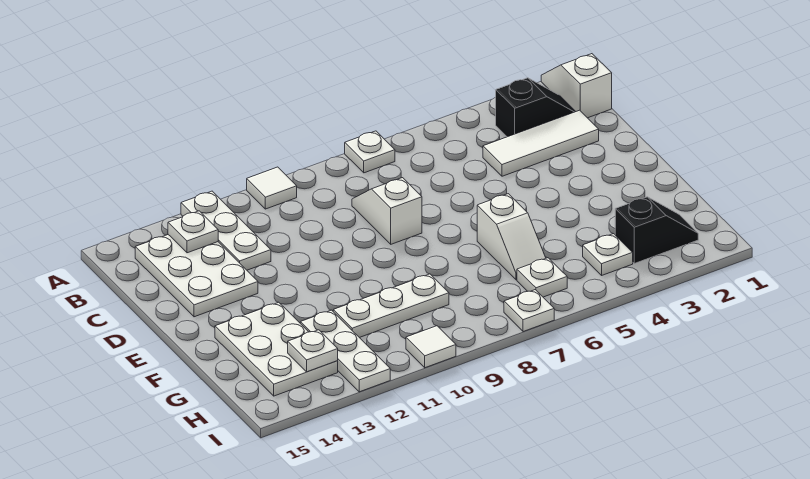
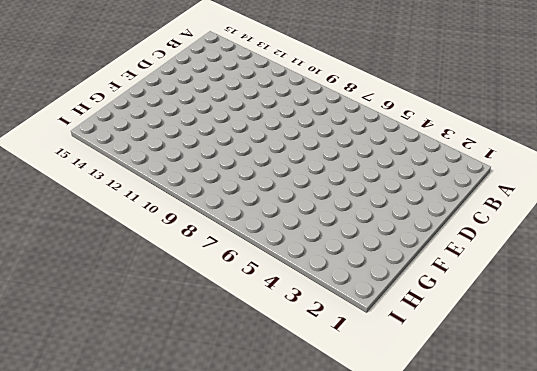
none -> white 1x2 slope [541,54,612,118]
none -> white 1x1 plate [345,131,395,173]
none -> white 1x1 tile [247,167,297,209]

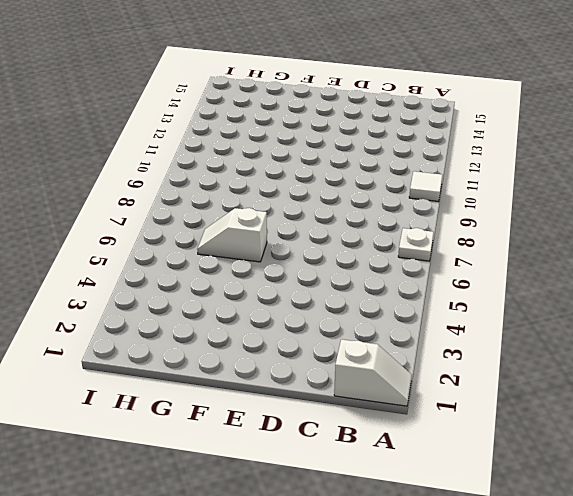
none -> white 1x3 plate [181,191,271,270]
none -> black 1x2 slope [496,78,576,137]
none -> white 2x3 plate [135,235,258,317]

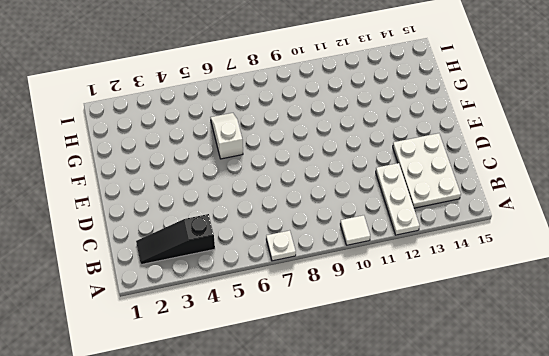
black 1x3 slope [136,214,215,265] -> black 1x2 slope [496,78,576,137]
none -> white 1x2 slope [541,54,612,118]
none -> white 1x3 tile [483,110,599,176]
none -> white 1x2 slope [352,178,422,244]

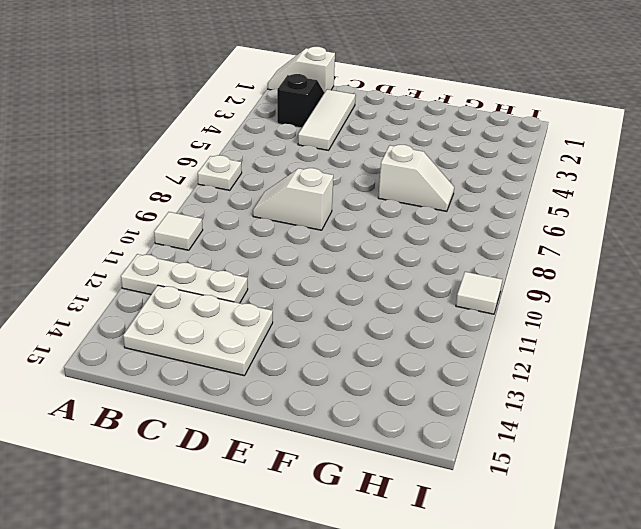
none -> white 2x3 plate [215,302,338,396]
none -> white 1x3 plate [333,274,449,338]
none -> white 1x3 plate [300,310,390,392]

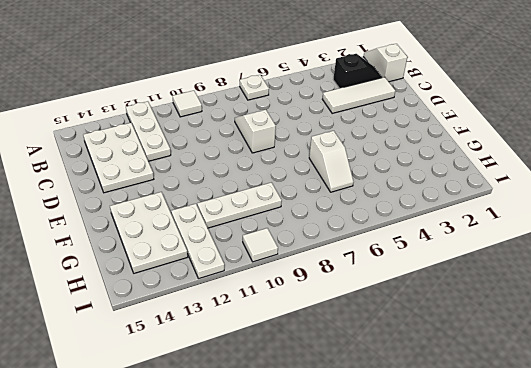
none -> black 1x2 slope [615,197,698,263]
none -> white 1x1 plate [583,234,633,275]
none -> white 1x1 plate [517,258,567,297]

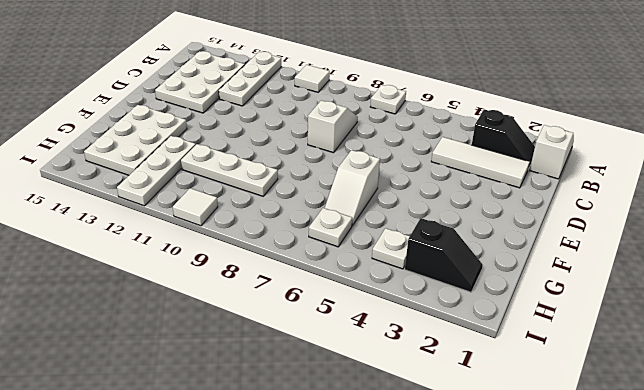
none -> white 1x1 plate [504,290,554,332]
none -> white 1x1 plate [168,211,218,253]
none -> white 1x1 plate [288,330,338,372]

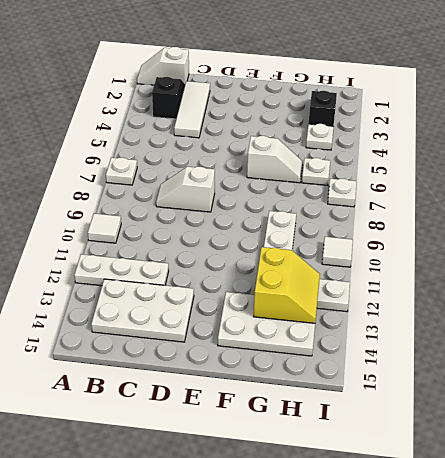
yellow 2x2 slope [254,247,320,323] -> white 1x1 plate [288,330,338,372]
none -> white 1x1 plate [168,211,218,253]

